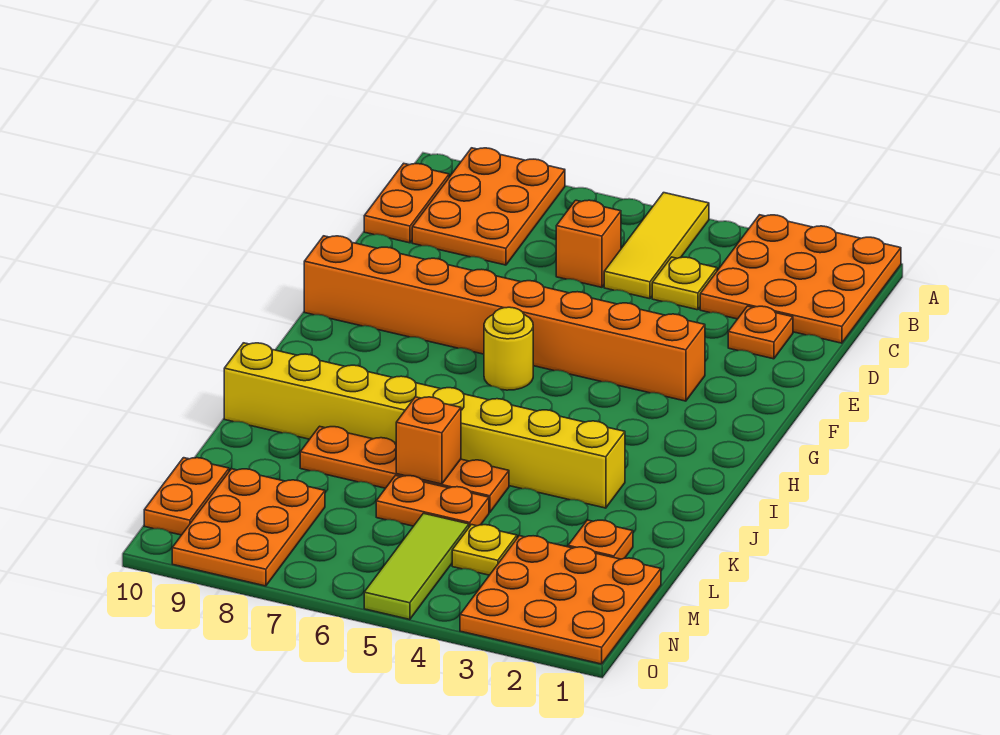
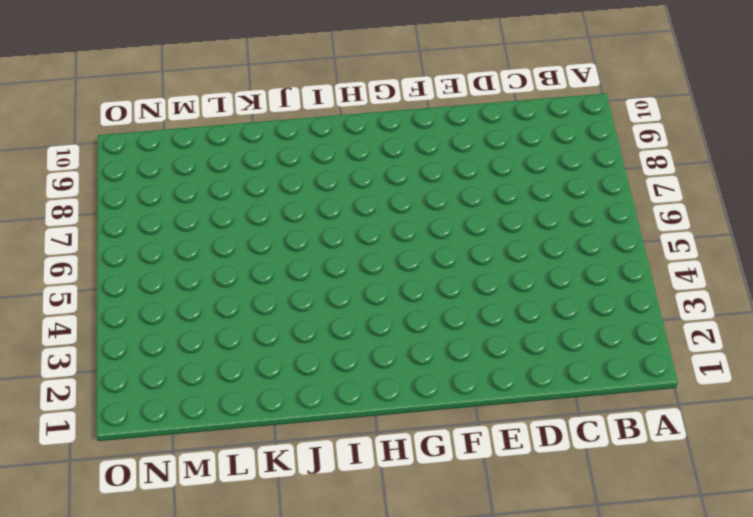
none -> orange 3x3 plate [700,215,901,343]
none -> yellow 1x3 tile [604,193,709,299]
none -> orange 2x3 plate [412,148,565,265]

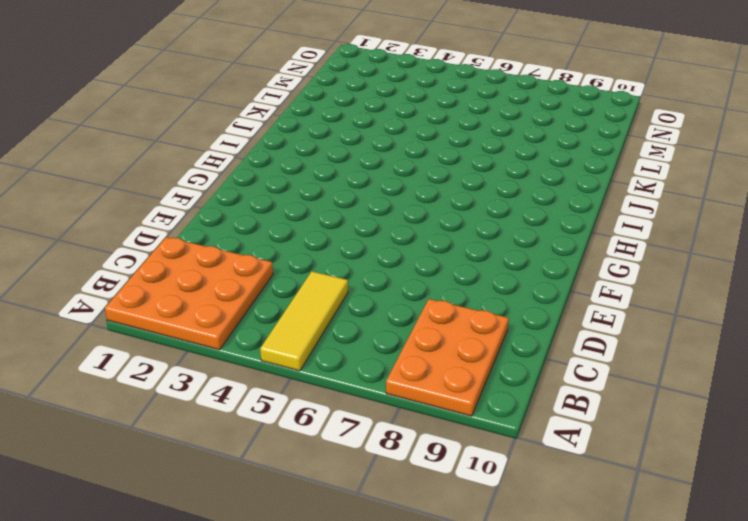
none -> orange 1x2 plate [364,163,449,243]
none -> yellow 1x1 plate [652,257,717,310]
none -> orange 1x1 brick [556,200,621,287]

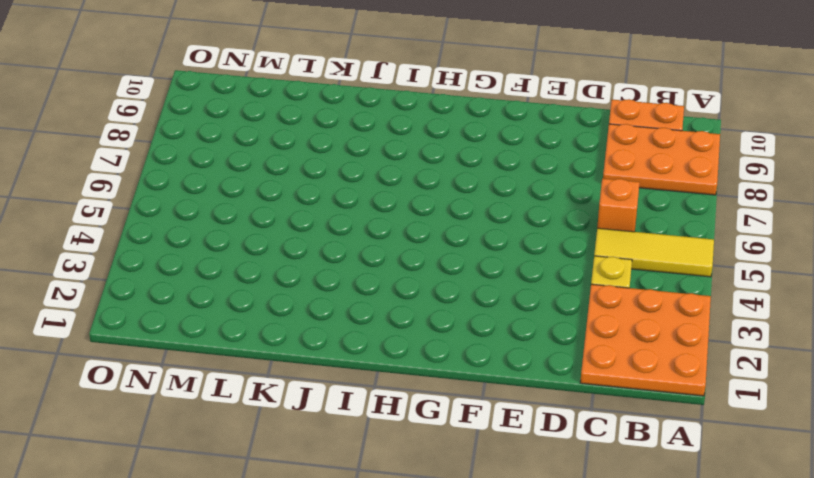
none -> orange 1x1 plate [728,306,793,359]
none -> orange 1x8 brick [304,236,705,401]
none -> yellow 1x1 round brick [484,307,533,390]

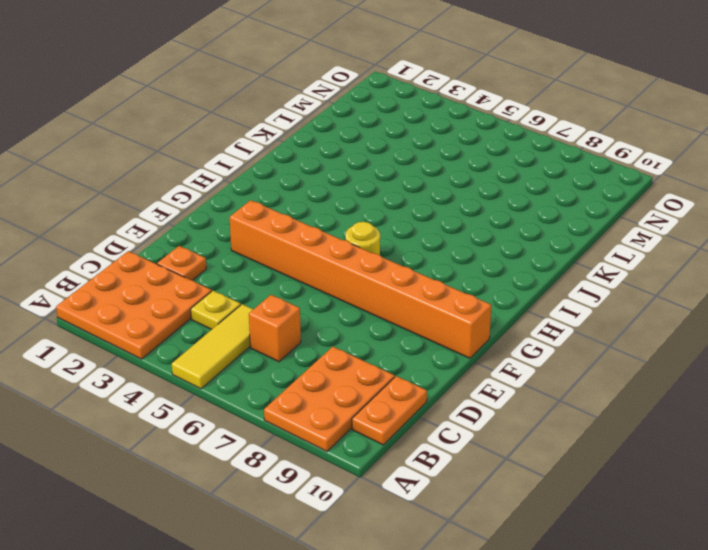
none -> yellow 1x8 brick [224,343,625,508]
none -> orange 1x4 plate [300,426,509,513]
none -> orange 1x1 plate [568,520,633,559]

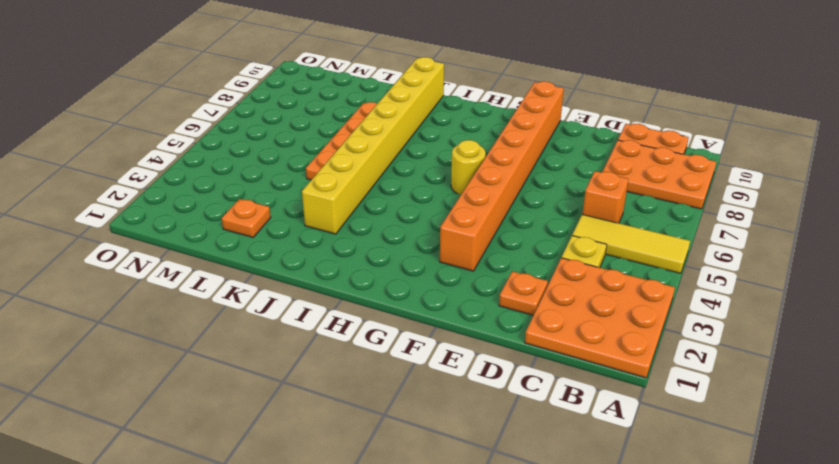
none -> orange 1x2 plate [376,476,489,527]
none -> orange 3x3 plate [460,536,661,664]
none -> yellow 1x1 plate [452,525,517,575]

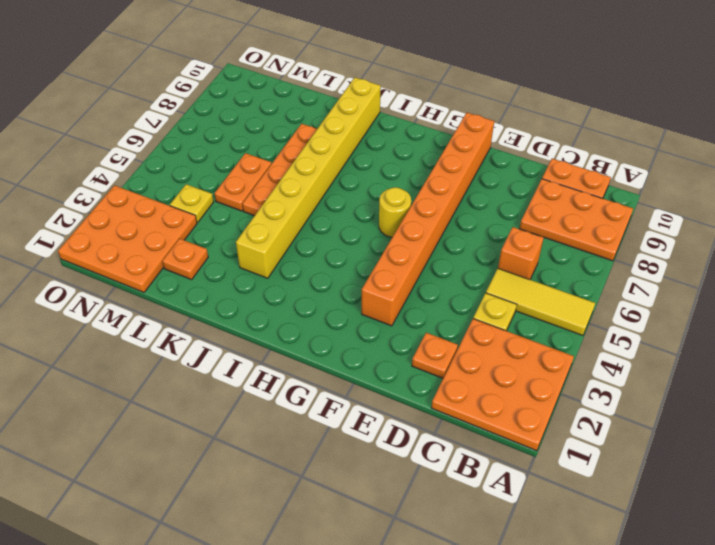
none -> lime 1x3 tile [364,513,469,620]
none -> orange 2x3 plate [172,469,325,586]
none -> orange 1x2 plate [144,458,229,535]

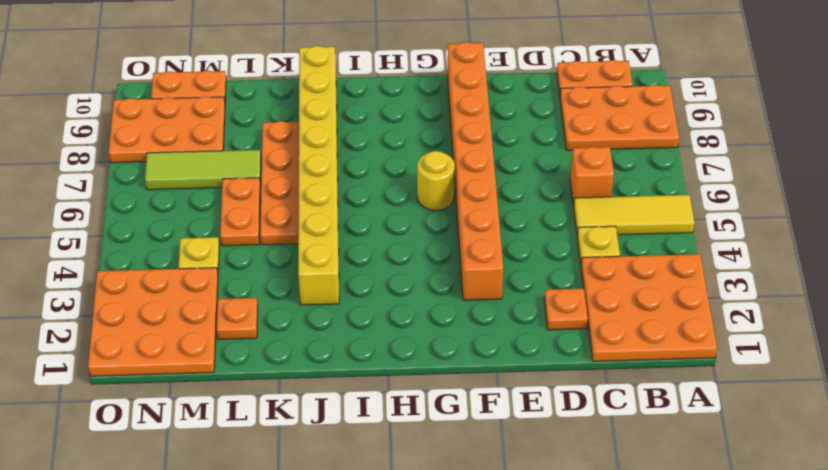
lime 1x3 tile [145,150,261,190] -> lime 1x3 tile moved to [364,513,469,620]
none -> orange 1x1 brick [396,397,461,484]

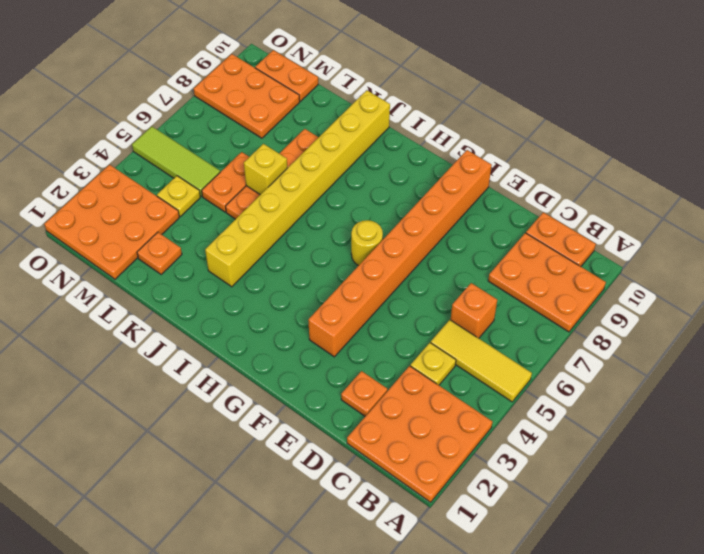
yellow 1x1 brick [244,144,287,195] -> orange 1x1 brick [396,397,461,484]

